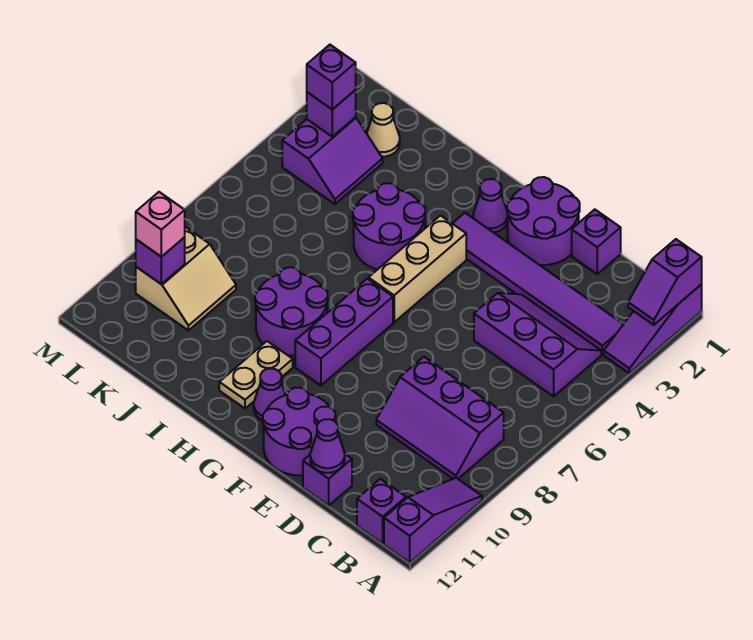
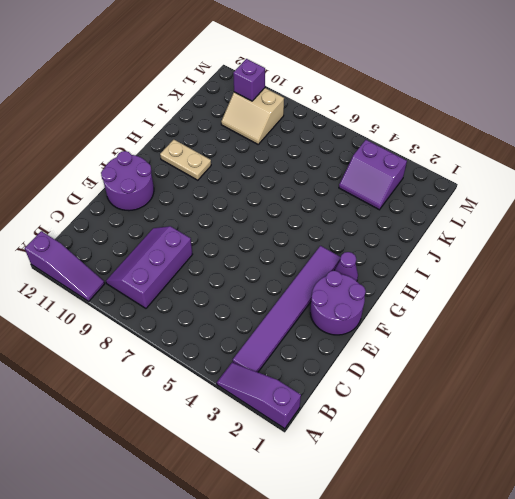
none -> purple 2x3 slope [474,293,601,396]
none -> purple 1x1 brick [357,479,406,544]
none -> purple 1x1 brick [572,209,621,274]

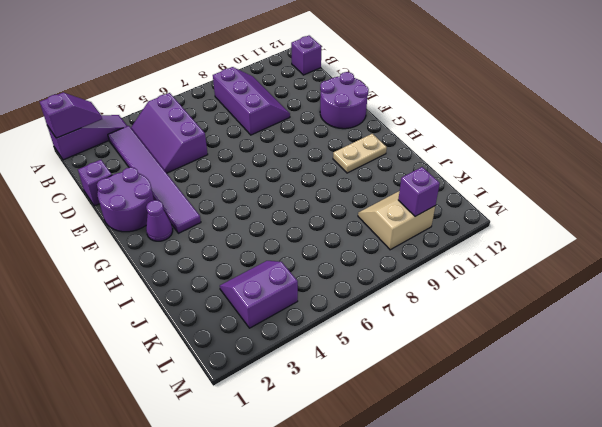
none -> purple 1x3 slope [384,478,482,563]
none -> purple 1x1 brick [303,454,352,506]
none -> tan 1x3 brick [368,216,466,322]

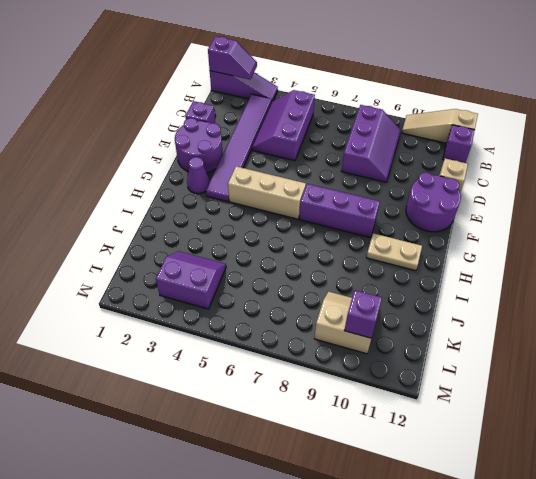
tan 1x3 slope [402,109,478,143] -> purple 1x3 slope [384,478,482,563]
tan 1x1 brick [439,159,468,192] -> purple 1x1 brick [303,454,352,506]
none -> purple 1x1 cone [254,369,285,420]
none -> purple 2x2 round brick [353,183,425,270]
none -> purple 2x2 round brick [255,267,328,355]

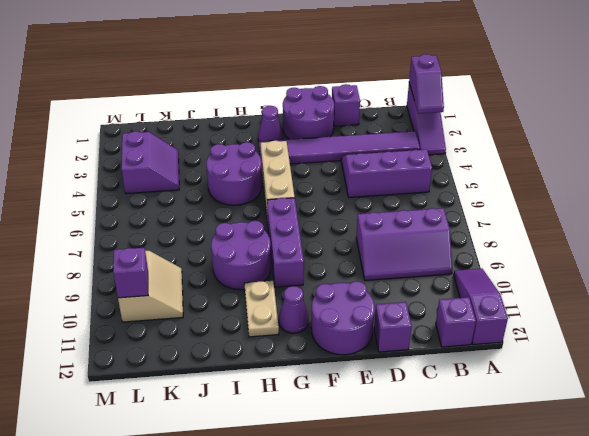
none -> tan 1x1 cone [367,103,400,157]
none -> purple 1x1 cone [310,419,345,473]
none -> purple 1x1 brick [307,90,356,137]

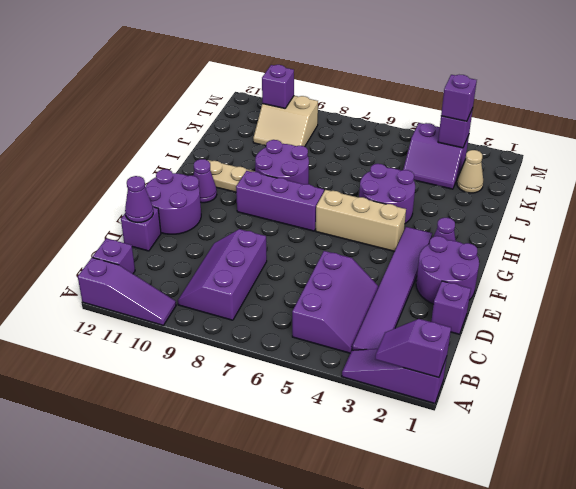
none -> pink 1x1 brick [136,192,185,257]

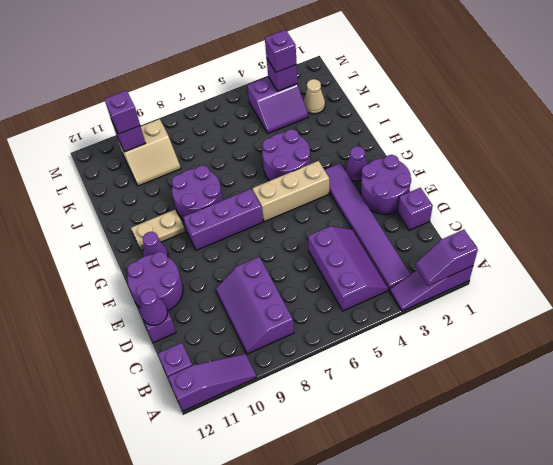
purple 1x1 brick [104,90,140,134] -> pink 1x1 brick [136,192,185,257]

